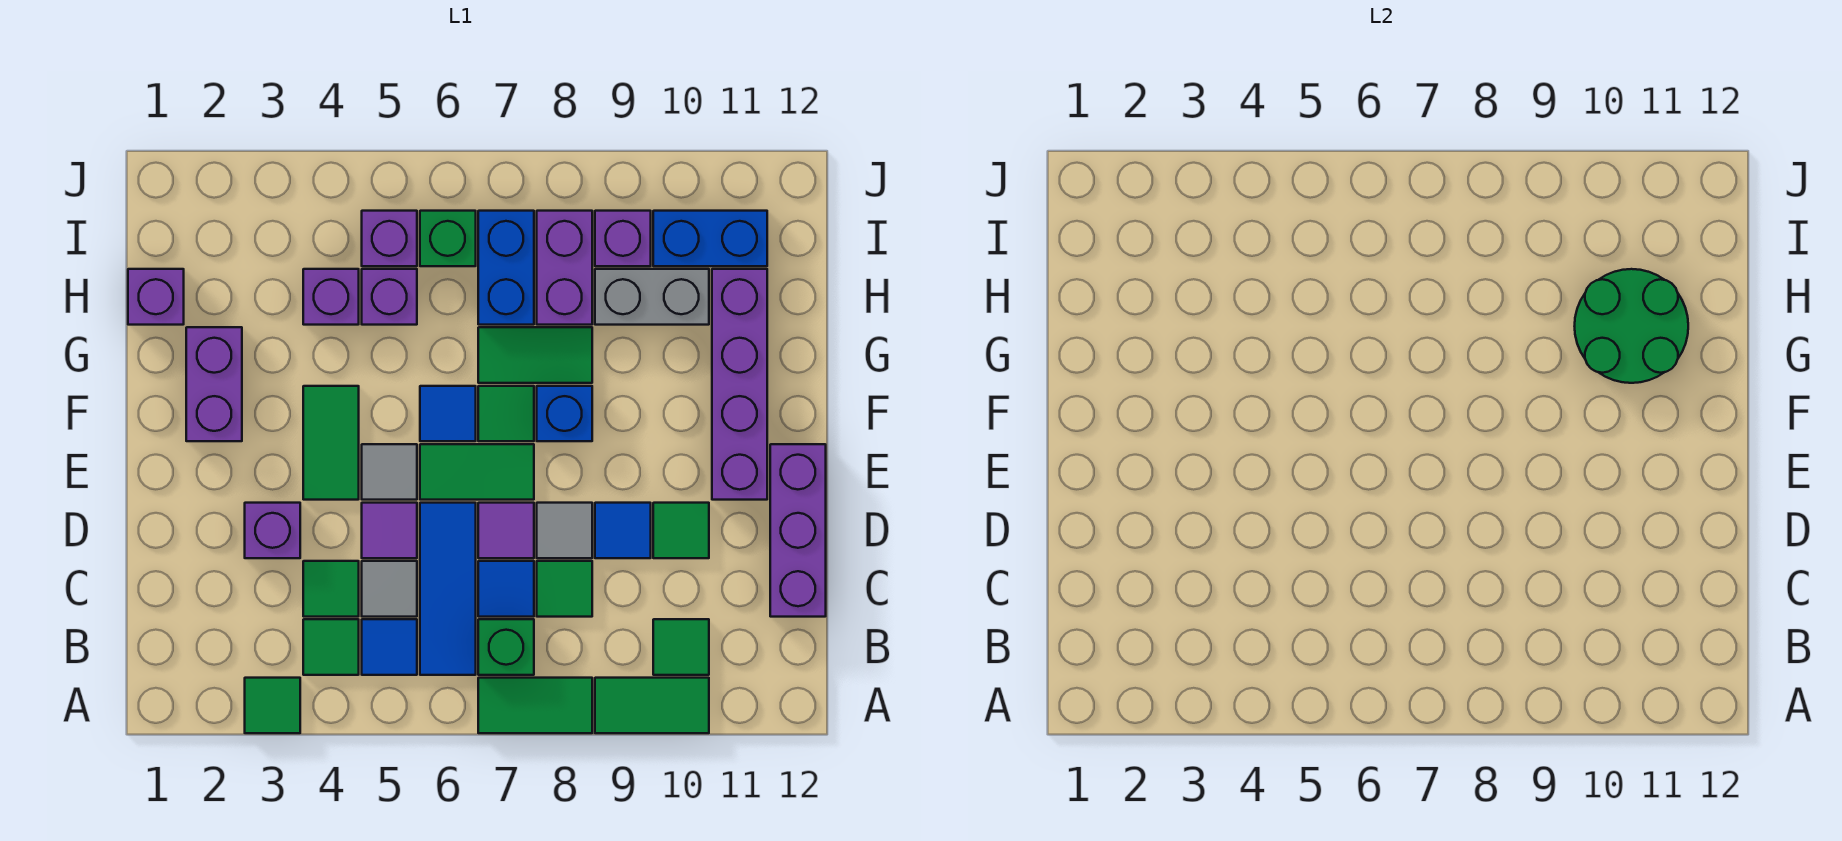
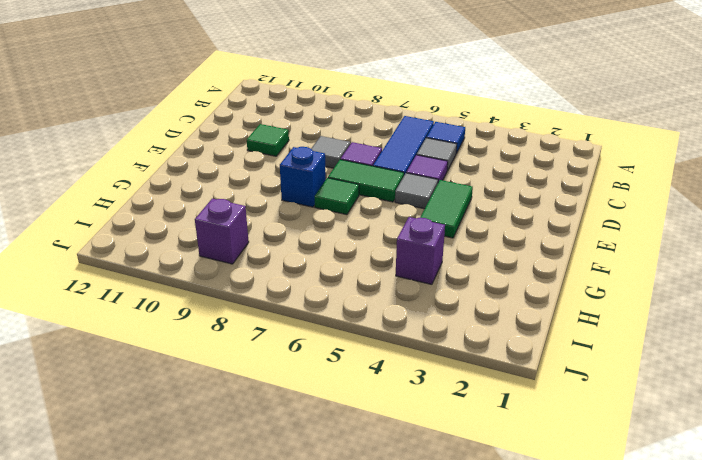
none -> green 1x1 tile [245,678,300,733]
none -> green 1x2 tile [478,678,592,733]
none -> green 1x2 tile [595,678,709,733]
none -> green 1x1 tile [303,619,359,675]

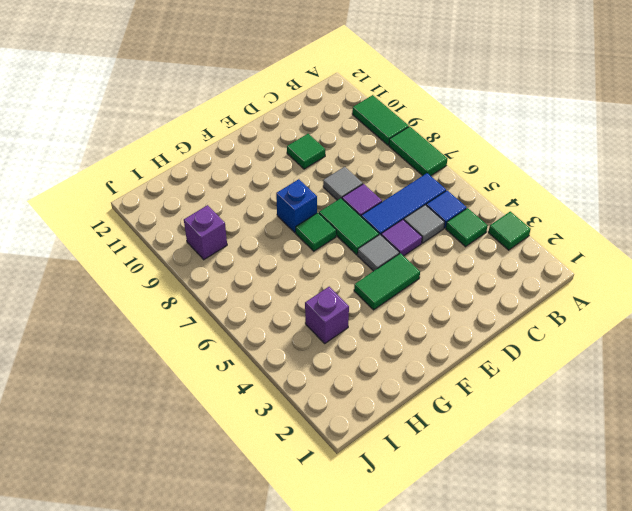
none -> green 1x1 brick [478,619,534,675]
none -> green 1x1 tile [653,619,709,675]
none -> green 1x1 tile [303,561,359,617]
none -> blue 1x1 tile [478,561,534,617]

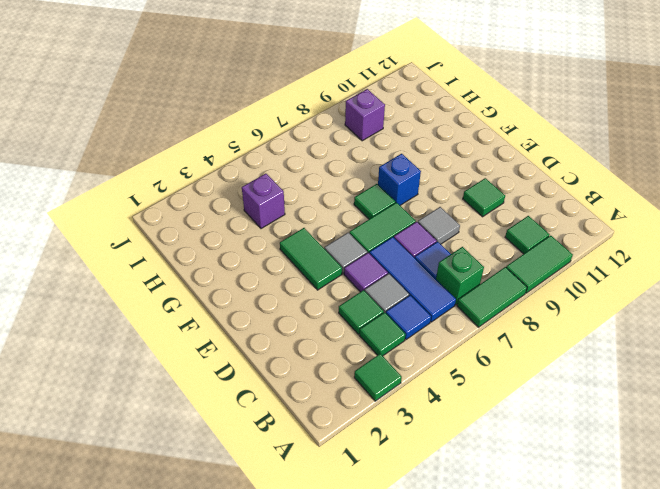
none -> green 1x1 tile [537,561,592,617]
none -> purple 1x3 brick [770,444,826,617]
none -> purple 1x1 brick [245,503,300,558]
none -> blue 1x1 tile [595,503,651,558]

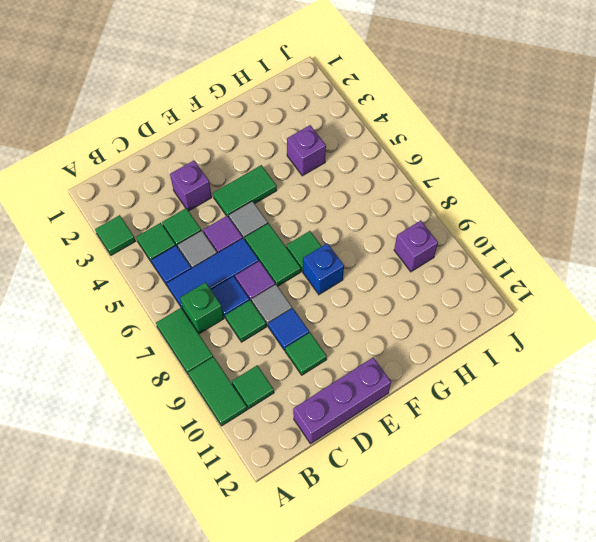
none -> purple 1x4 brick [712,269,767,500]
none -> purple 1x2 brick [186,327,242,441]
none -> blue 1x1 tile [420,386,476,441]
none -> green 1x2 tile [478,327,592,383]

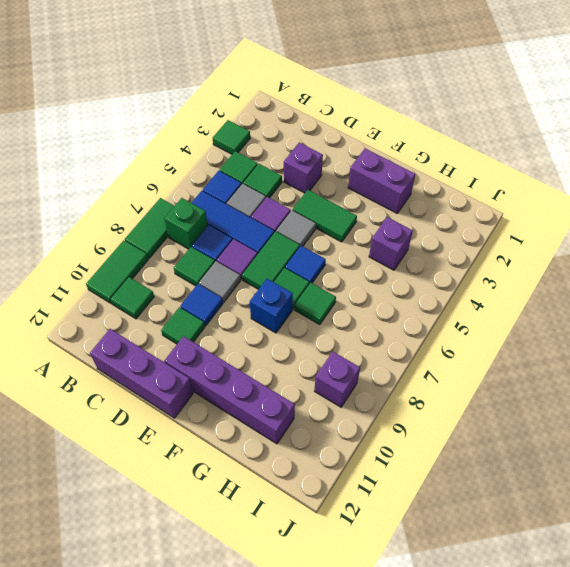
green 1x1 tile [294,283,336,325] -> green 1x2 tile [478,327,592,383]
none -> purple 1x1 brick [128,269,184,325]
none -> purple 1x1 brick [362,269,417,325]
none -> blue 1x2 brick [478,211,534,325]
none -> purple 1x2 brick [537,211,592,325]

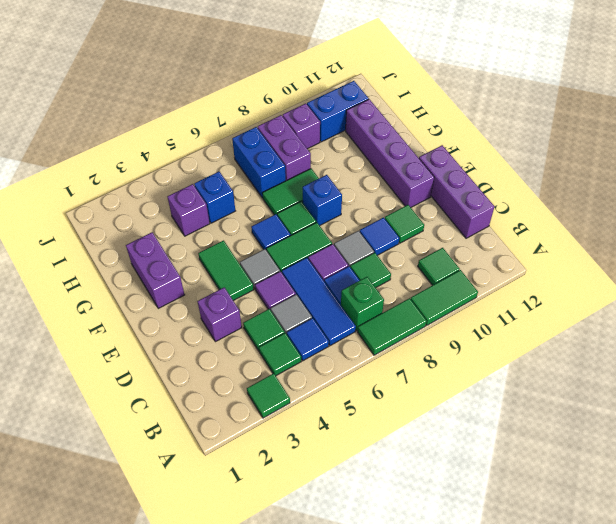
blue 1x1 brick [194,172,235,223] -> purple 1x1 brick [362,269,417,325]
none -> purple 1x1 brick [128,269,184,325]
none -> grey 1x2 brick [595,269,709,325]
none -> purple 1x1 brick [362,211,417,266]
none -> green 1x1 brick [420,211,476,266]

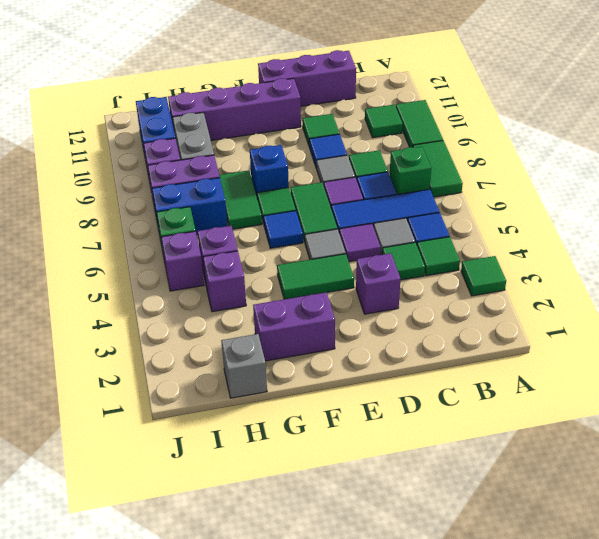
grey 1x1 brick [221,334,267,398] -> purple 1x1 brick [128,269,184,325]
none -> green 2x2 round brick [1575,269,1688,383]

